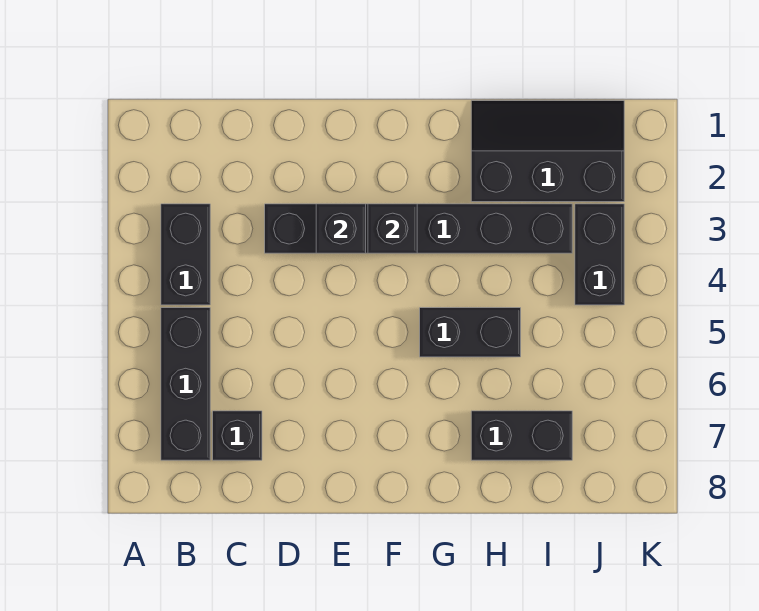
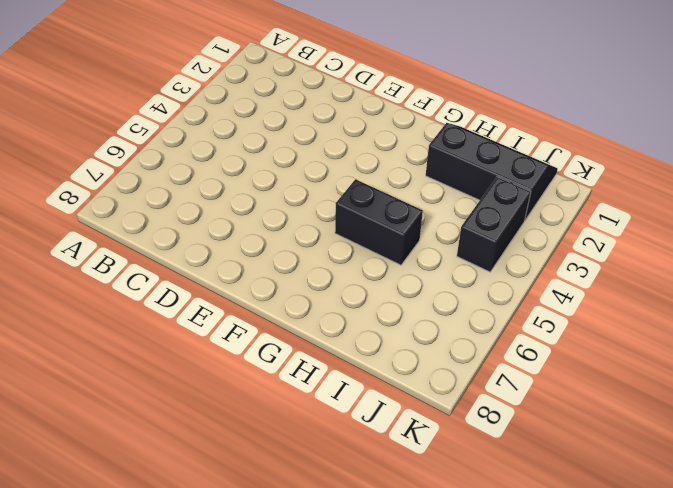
none -> black 1x2 brick [161,204,210,305]
none -> black 1x3 brick [161,308,210,460]

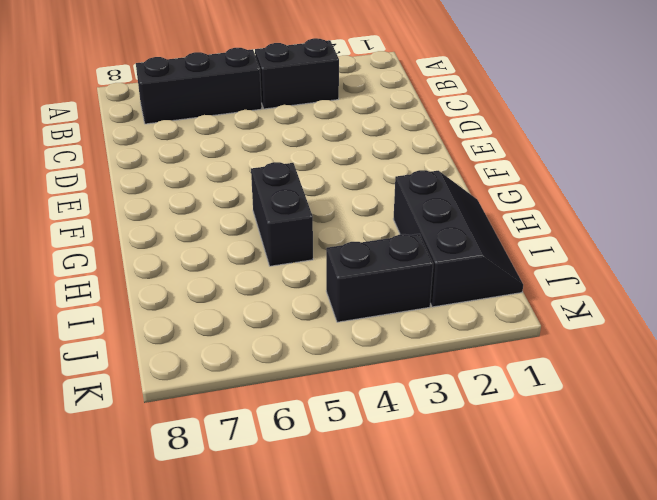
none -> black 1x1 brick [213,411,262,460]
none -> black 1x6 brick [265,204,572,253]

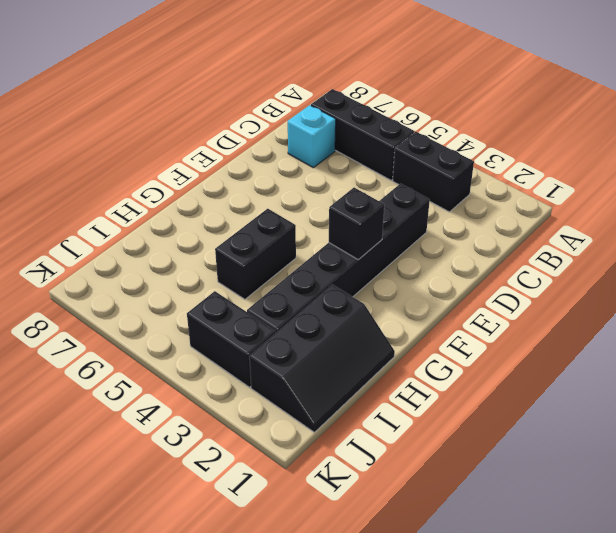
cyan 1x1 brick [288,105,336,168] -> black 1x1 brick [213,411,262,460]
none -> black 1x2 brick [471,411,572,460]
none -> black 1x1 brick [316,204,366,253]

